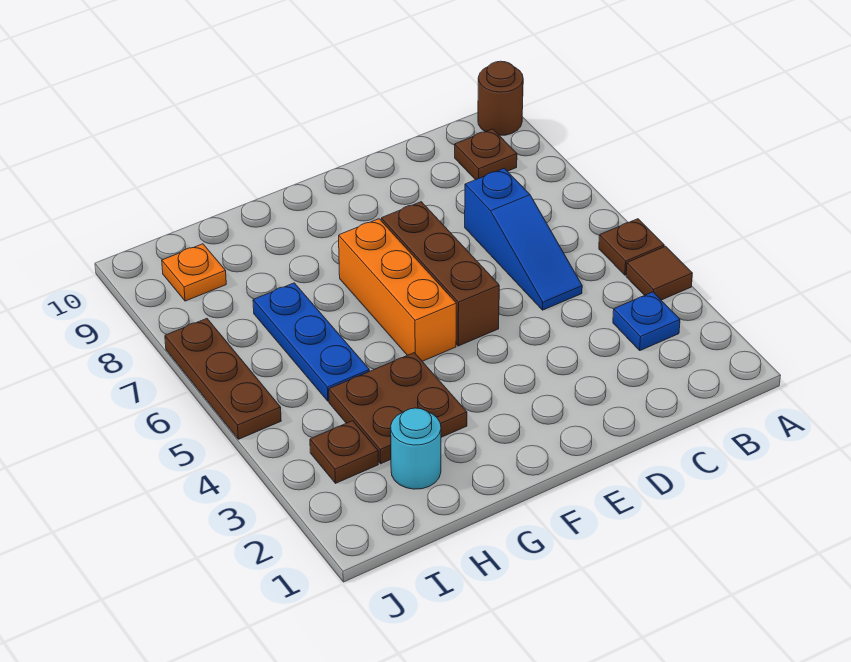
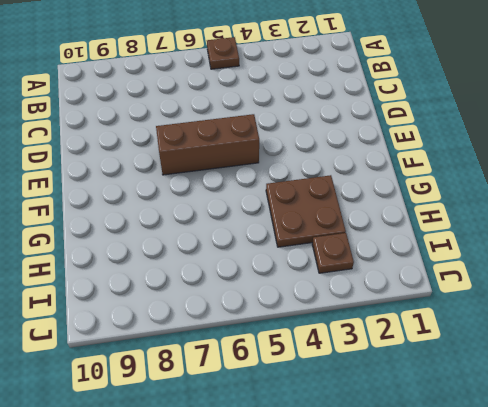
none -> brown 1x1 tile [626,246,692,300]
none -> brown 1x1 round brick [478,61,523,135]
none -> blue 1x1 plate [613,292,680,350]

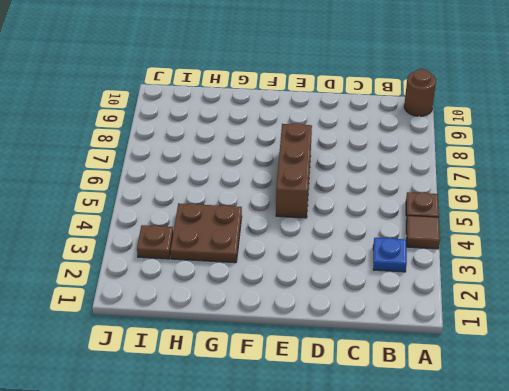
none -> brown 1x1 plate [455,129,517,180]
none -> blue 1x3 slope [465,168,582,310]
none -> orange 1x3 brick [339,219,456,361]

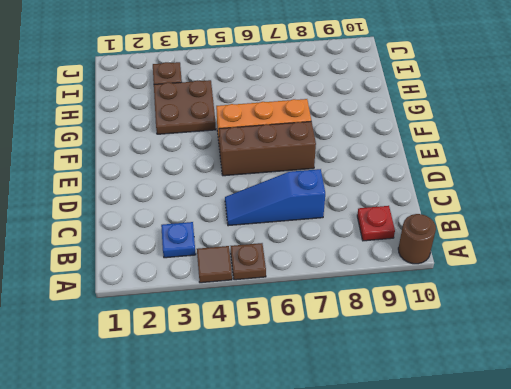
red 1x1 plate [357,206,395,241] -> brown 1x1 plate [455,129,517,180]
none -> cyan 1x1 round brick [391,408,441,489]
none -> blue 1x3 plate [253,283,369,401]
none -> orange 1x1 plate [162,244,226,301]

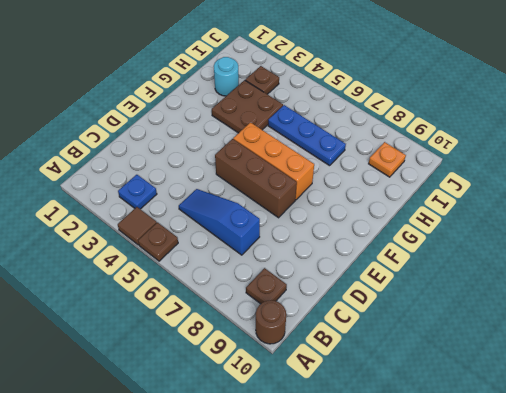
none -> brown 1x3 plate [165,319,281,439]

